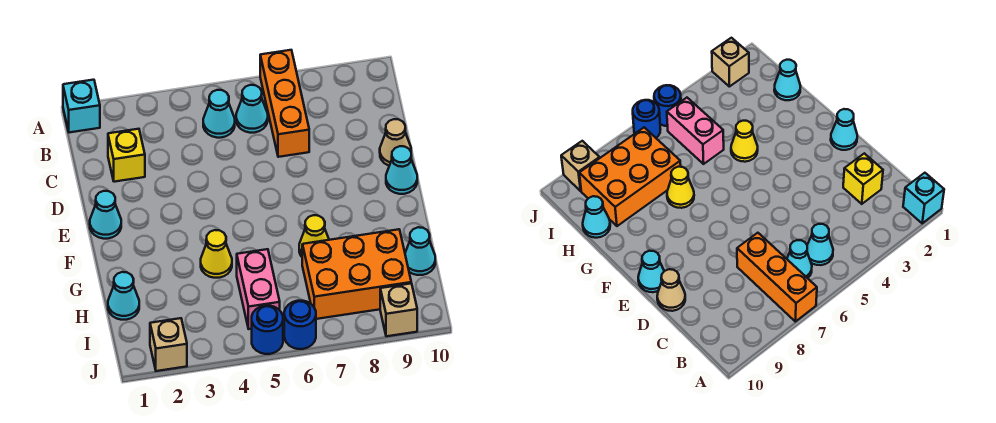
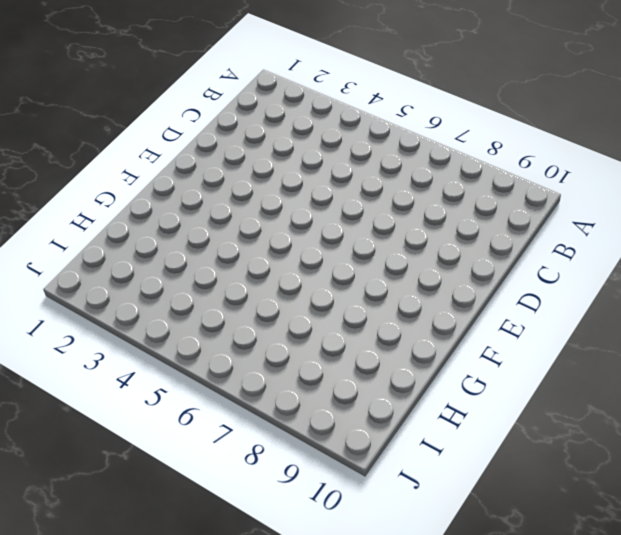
none -> cyan 1x1 brick [63,80,100,133]
none -> orange 1x3 brick [260,50,309,157]
none -> cyan 1x1 cone [203,90,235,138]

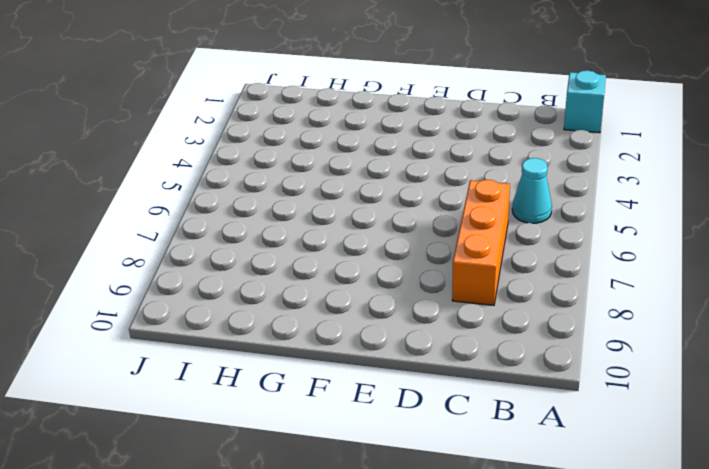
orange 1x3 brick [452,180,510,305] -> orange 1x3 brick turned to [260,50,309,157]
none -> cyan 1x1 cone [236,85,268,133]
none -> yellow 1x1 brick [108,129,145,182]
none -> tan 1x1 cone [380,119,411,166]

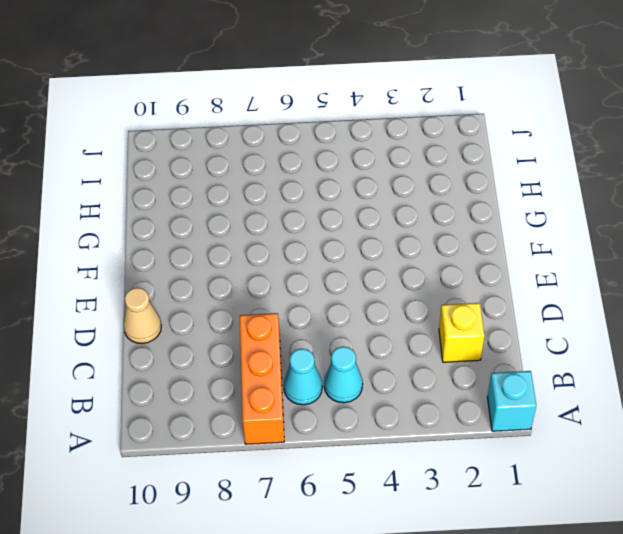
none -> cyan 1x1 cone [90,191,121,239]
none -> cyan 1x1 cone [386,146,417,194]
none -> yellow 1x1 cone [201,230,232,278]

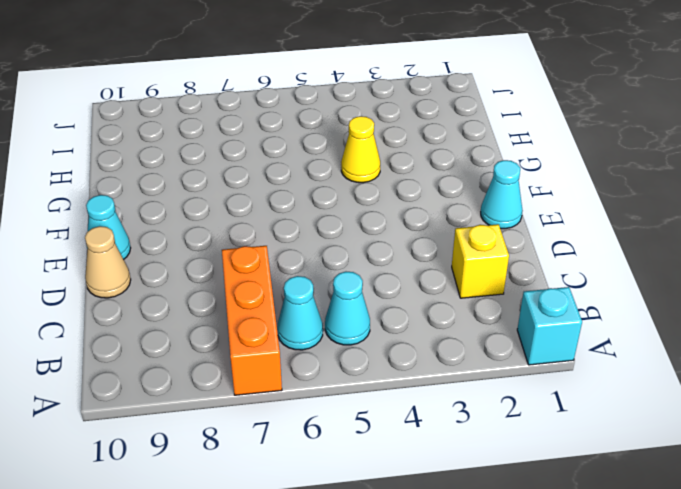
none -> yellow 1x1 cone [299,215,329,257]
none -> cyan 1x1 cone [108,272,139,320]
none -> pink 1x2 brick [237,249,280,329]

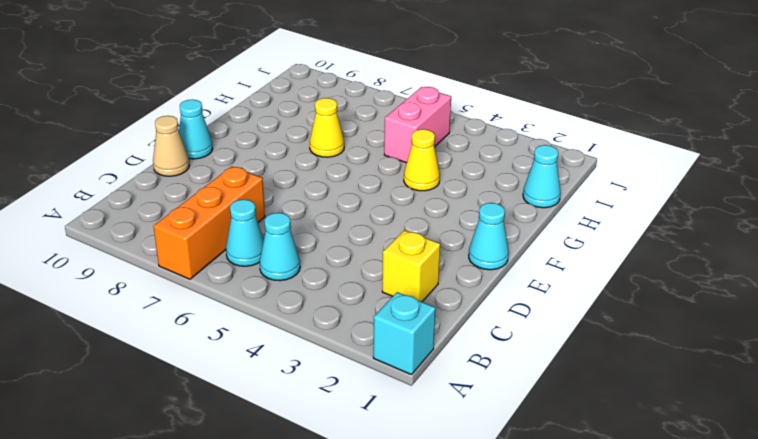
none -> orange 2x3 brick [302,229,411,319]
none -> cyan 1x1 cone [405,227,435,275]
none -> tan 1x1 brick [150,318,187,371]

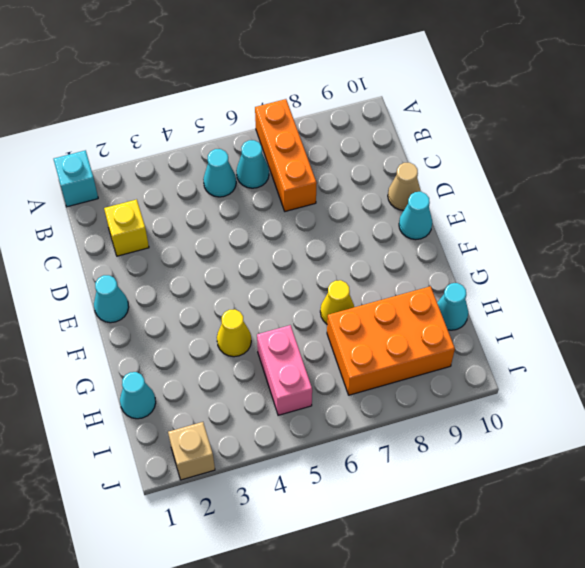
none -> blue 1x1 round brick [252,306,283,354]
none -> blue 1x1 round brick [284,301,316,349]
none -> tan 1x1 brick [380,283,417,336]

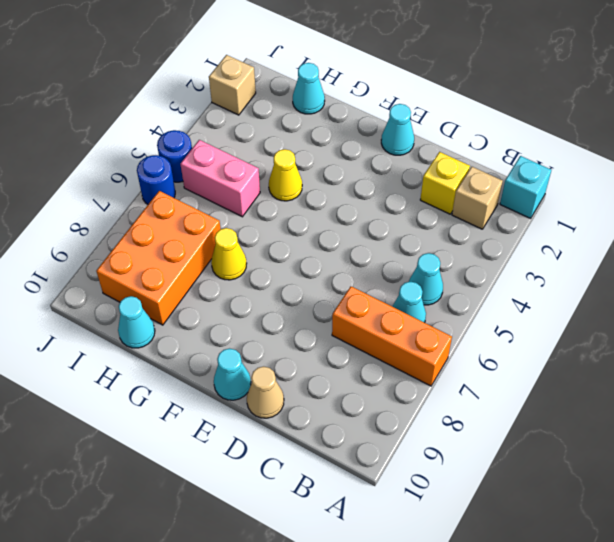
tan 1x1 brick [452,167,503,229] -> tan 1x1 brick moved to [380,283,417,336]

